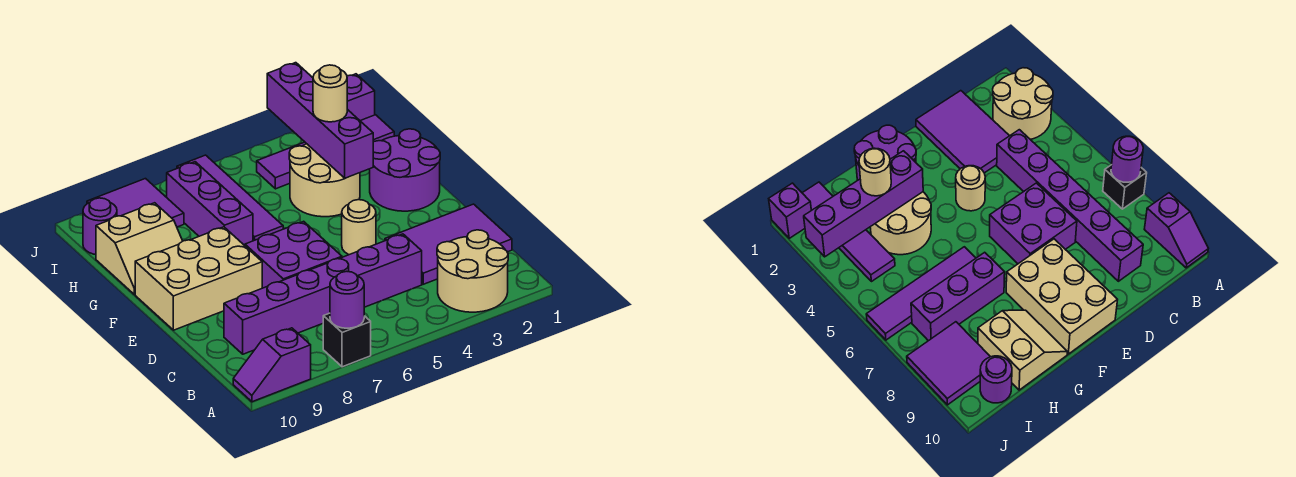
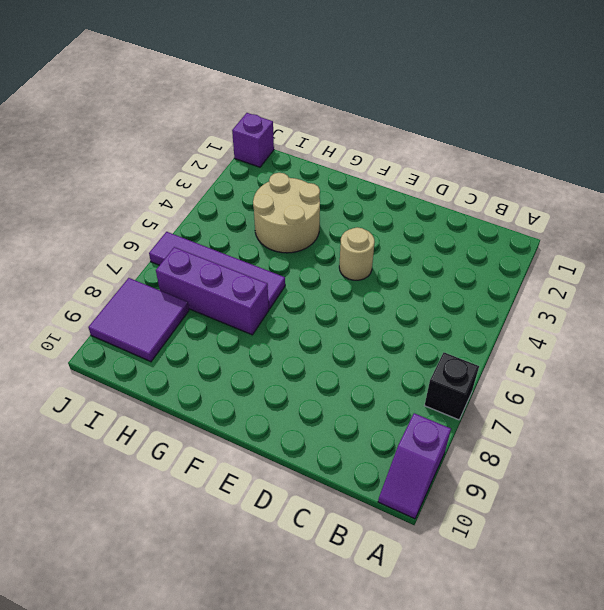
none -> tan 2x2 round brick [437,230,508,312]
none -> purple 2x3 tile [385,204,512,284]
none -> purple 1x6 brick [224,234,422,354]

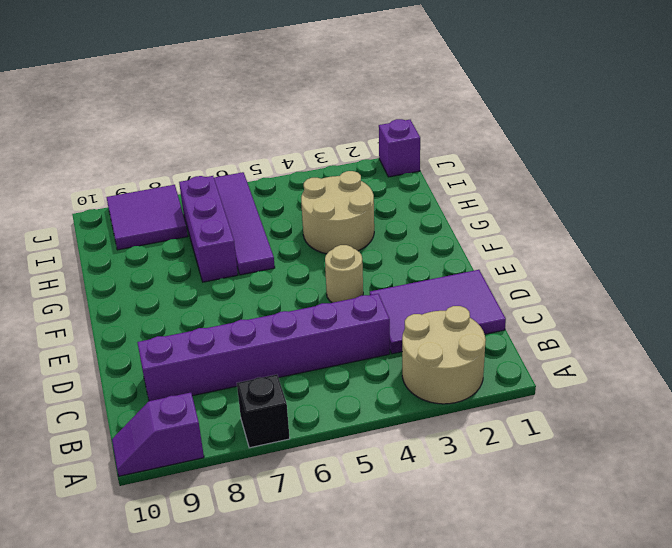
none -> purple 2x2 brick [245,221,342,288]
none -> tan 2x3 brick [135,227,262,330]
none -> purple 2x2 round brick [370,129,440,211]

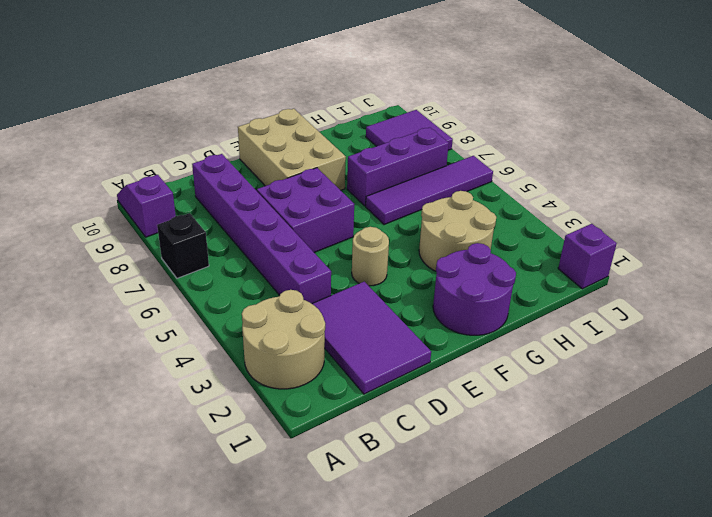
none -> tan 2x2 slope [96,203,182,294]
none -> purple 1x4 tile [257,115,394,189]
none -> purple 1x1 round brick [83,198,117,255]

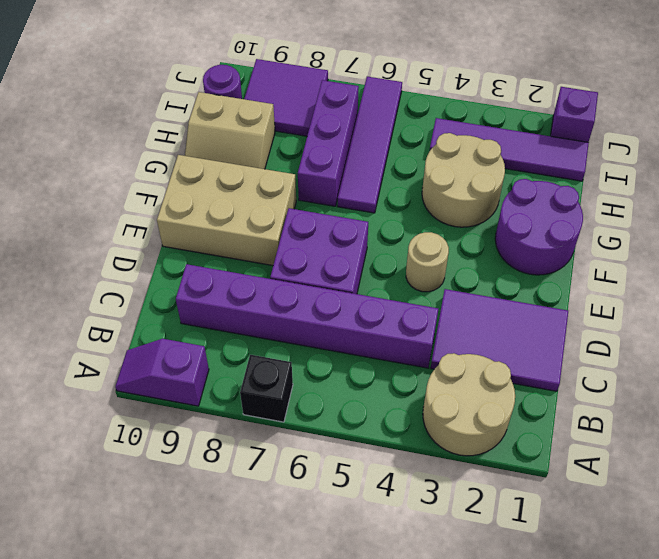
none -> purple 1x1 round brick [330,271,364,328]
none -> purple 1x4 brick [267,63,373,178]
none -> tan 1x1 round brick [313,65,347,122]

